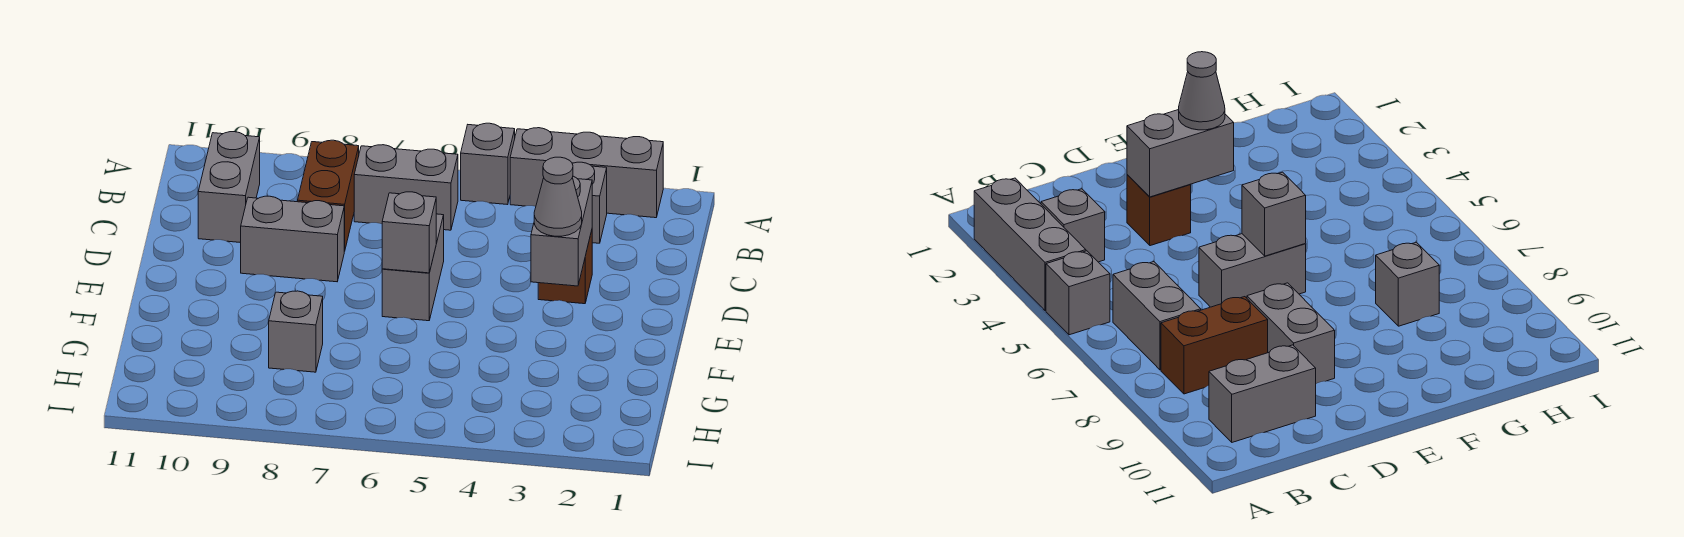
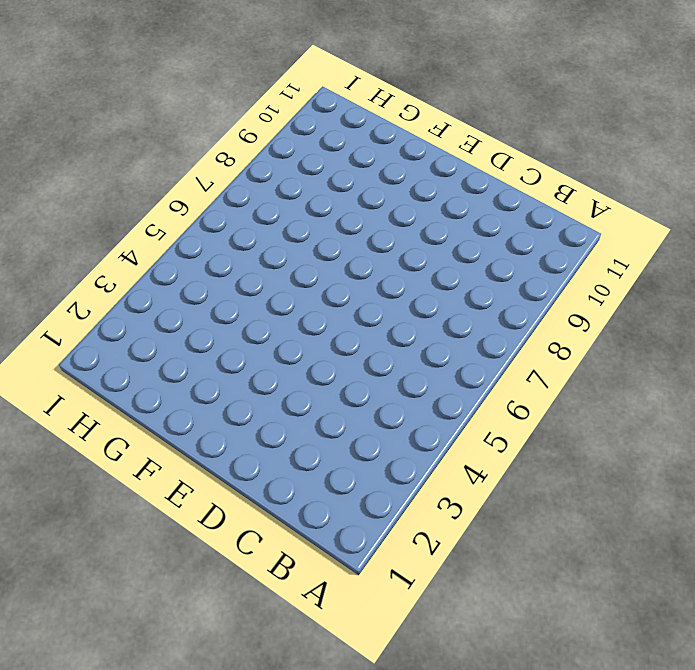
none -> grey 1x3 brick [510,128,663,218]
none -> grey 1x1 brick [461,123,515,205]
none -> grey 1x1 brick [572,162,607,243]

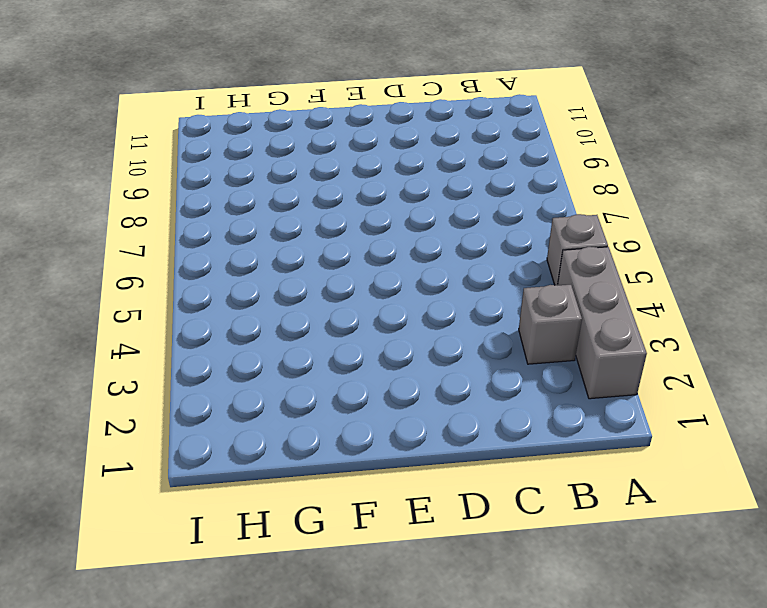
none -> grey 1x2 brick [354,145,458,230]
none -> brown 1x2 brick [298,140,359,251]
none -> grey 1x2 brick [198,132,260,243]

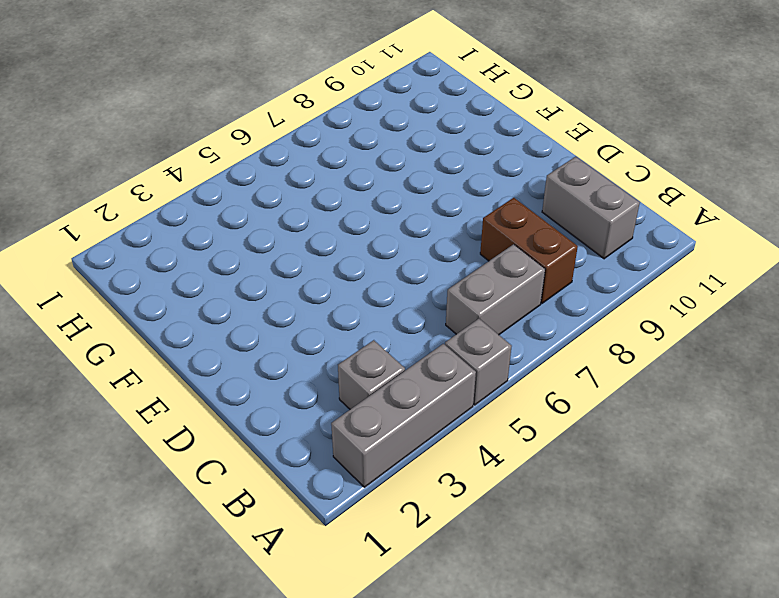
none -> brown 1x1 brick [538,231,592,304]
none -> grey 1x2 brick [382,214,444,321]
none -> grey 1x2 brick [241,196,344,282]

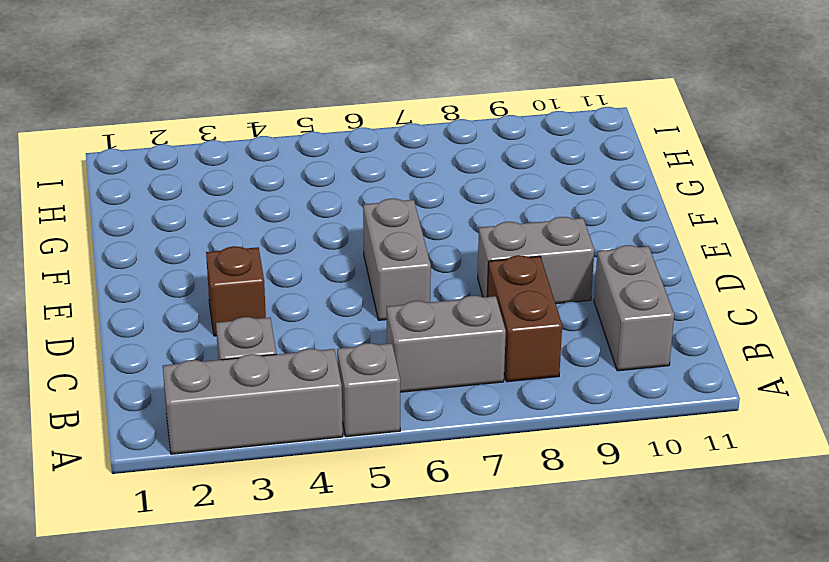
none -> grey 1x1 brick [269,291,323,372]
none -> grey 1x2 brick [531,176,592,286]
none -> grey 1x1 brick [382,192,436,273]

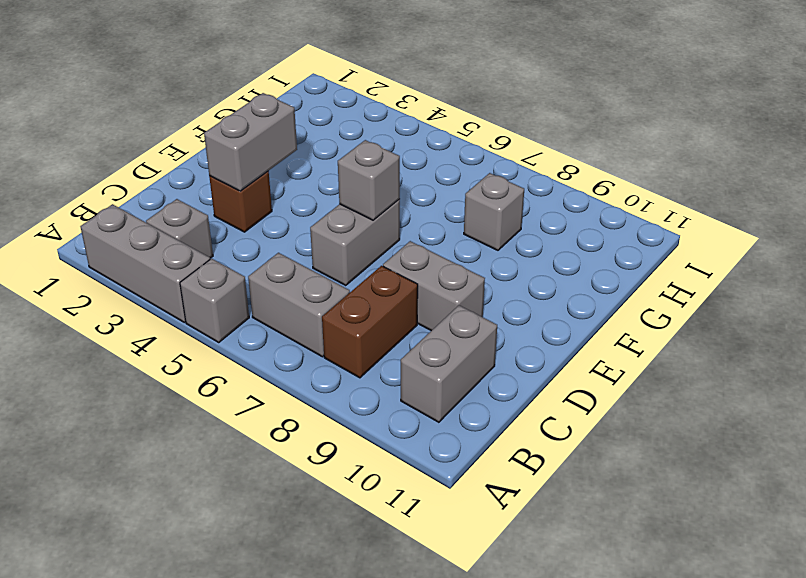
none -> grey 1x1 cone [534,157,582,236]

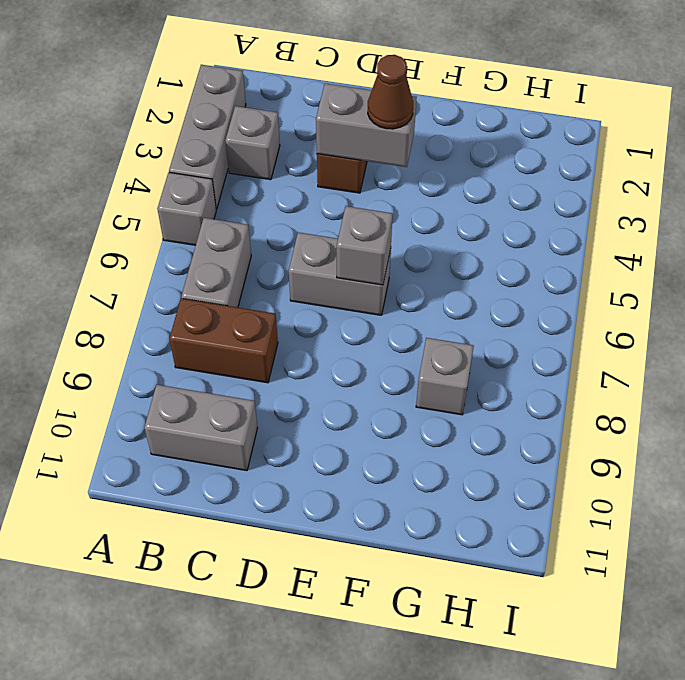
brown 1x1 cone [368,55,413,129] -> grey 1x1 cone [534,157,582,236]
none -> grey 1x2 brick [241,196,344,282]

